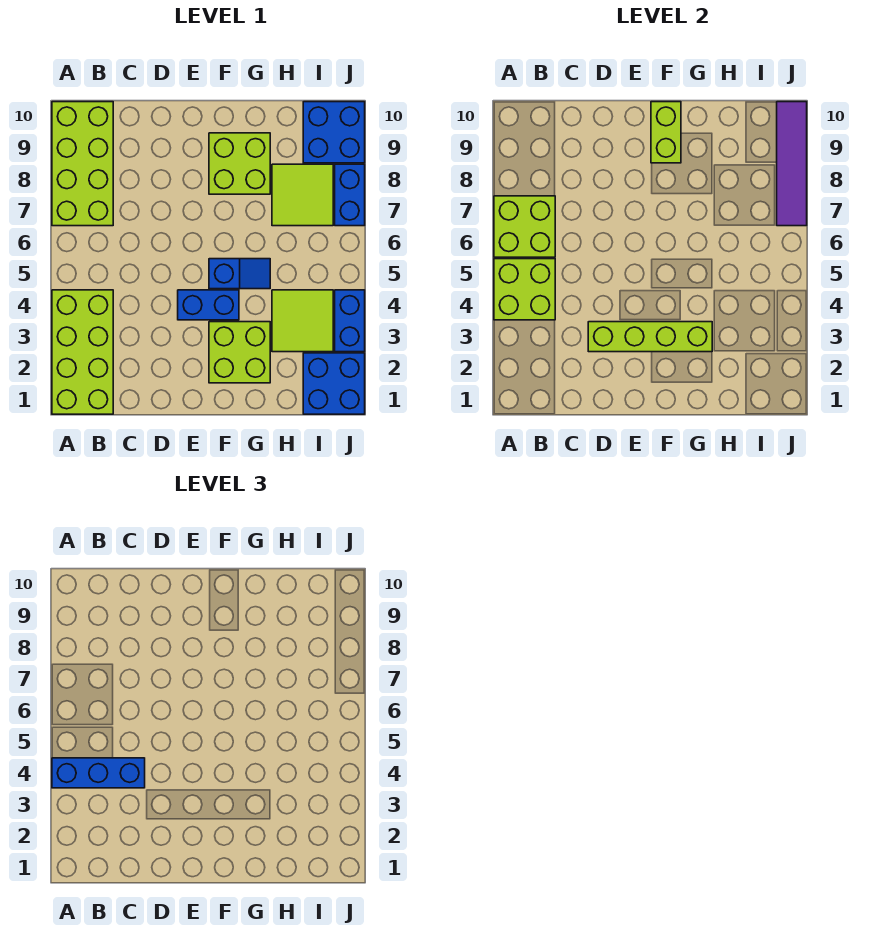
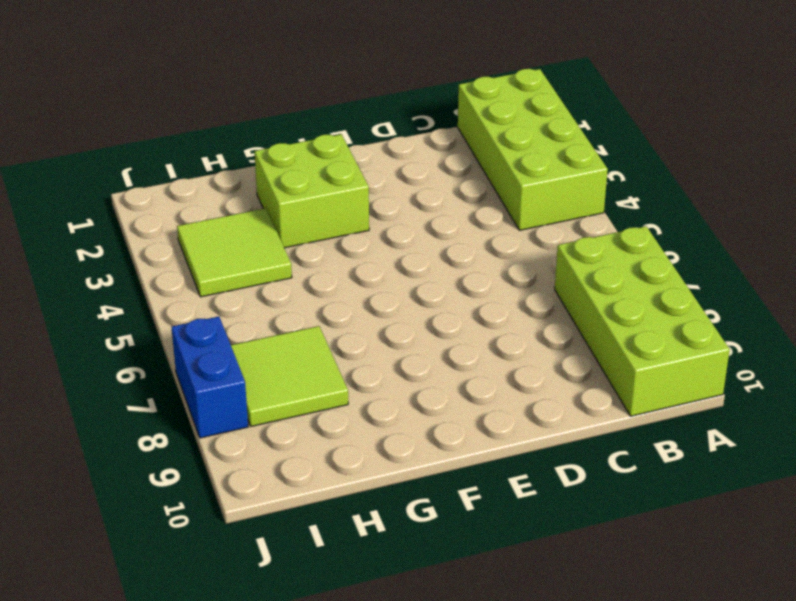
none -> blue 1x2 brick [178,290,239,320]
none -> blue 1x2 slope [209,259,270,289]
none -> lime 2x2 brick [209,133,270,194]

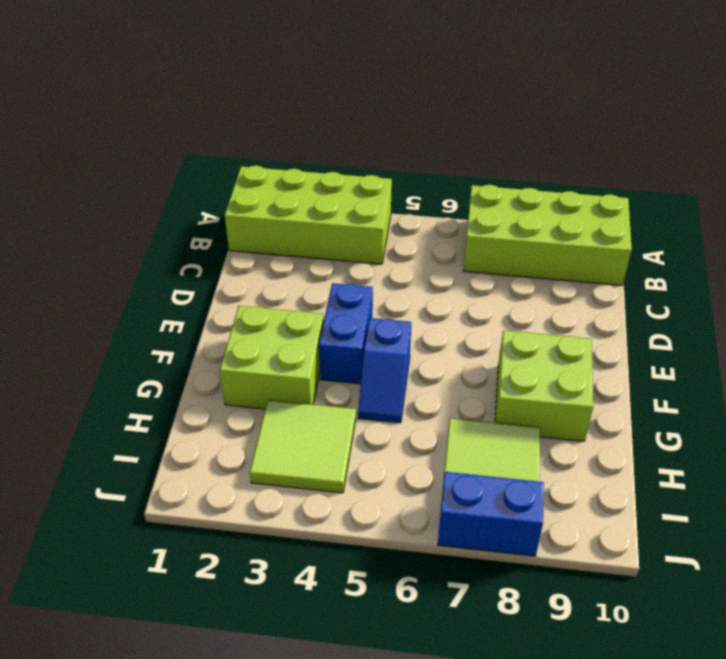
none -> blue 2x2 brick [303,353,365,414]
none -> blue 2x2 brick [303,102,365,163]
none -> blue 1x2 brick [335,290,365,352]

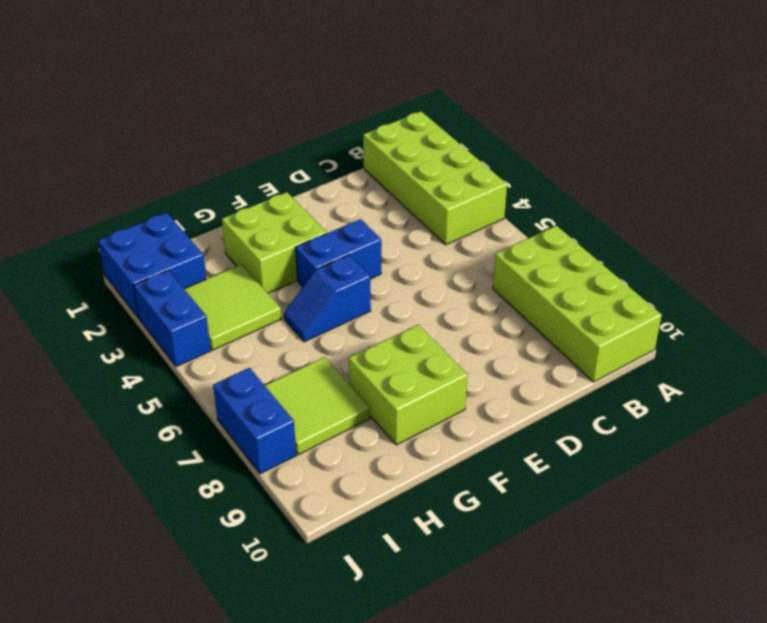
none -> blue 2x2 brick [303,102,365,163]
none -> lime 2x2 brick [494,259,555,320]
none -> lime 2x2 brick [494,196,555,257]

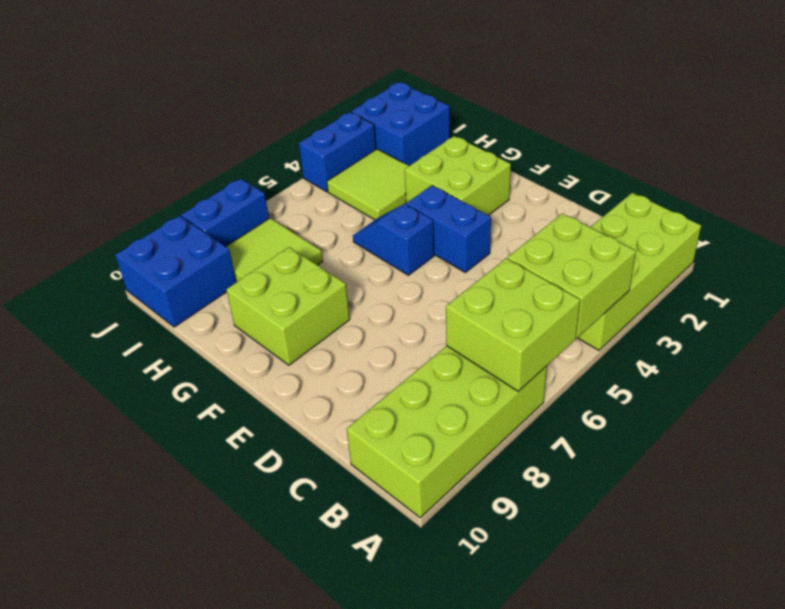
none -> lime 1x4 brick [588,322,712,352]
none -> lime 1x2 brick [651,102,681,163]
none -> purple 1x4 tile [777,102,807,226]

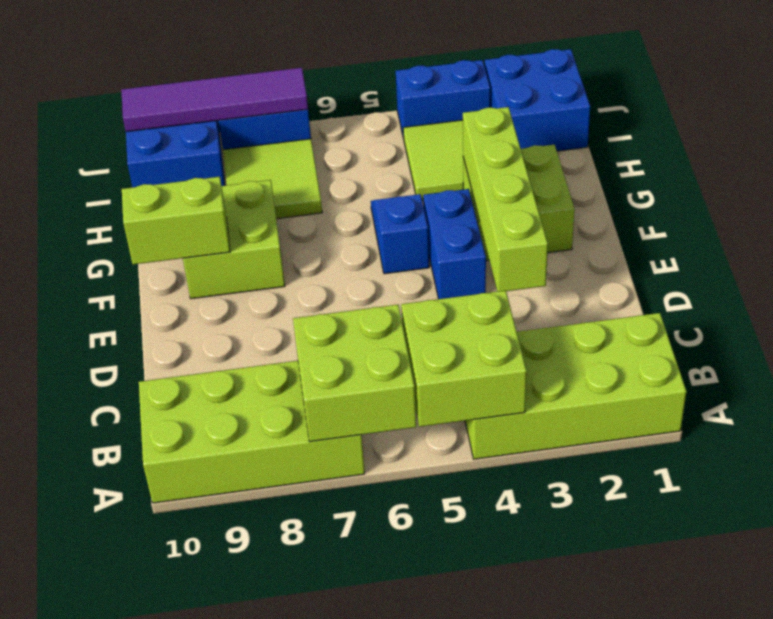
none -> blue 1x3 brick [52,758,145,788]

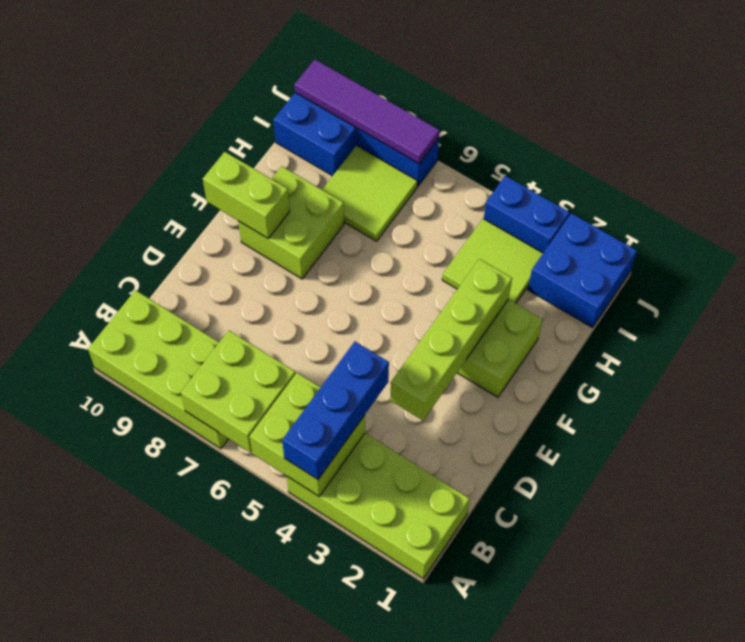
none -> blue 1x2 brick [178,290,239,320]
none -> blue 1x2 slope [209,259,270,289]

